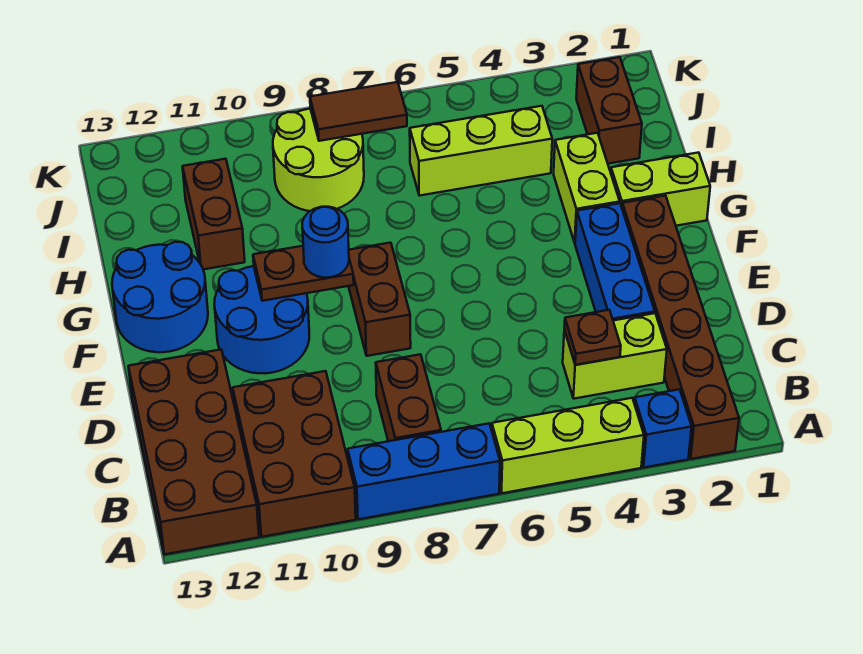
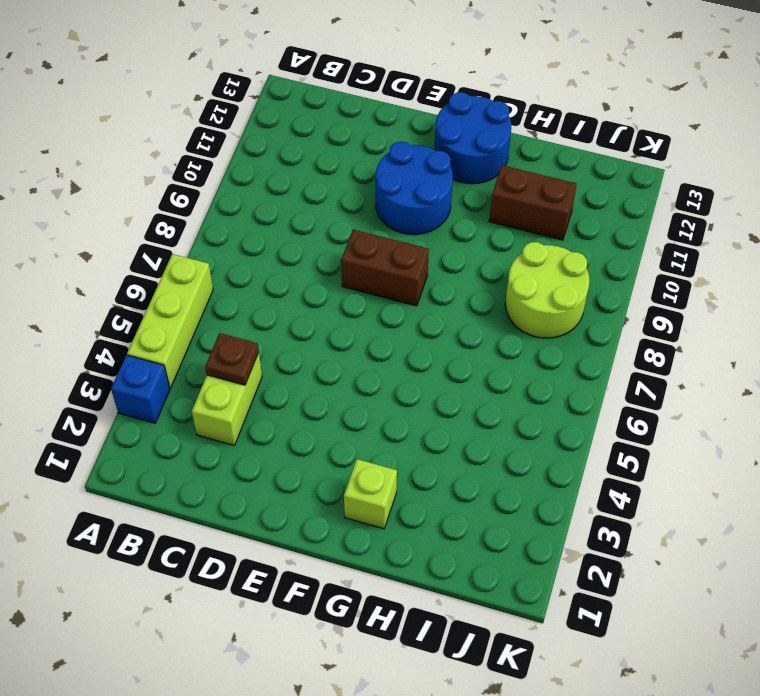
lime 1x1 brick [344,459,397,529] -> lime 1x2 brick [611,153,710,226]
none -> brown 1x6 brick [622,196,739,459]
none -> blue 1x3 brick [348,423,500,519]
none -> brown 2x3 brick [233,371,356,537]

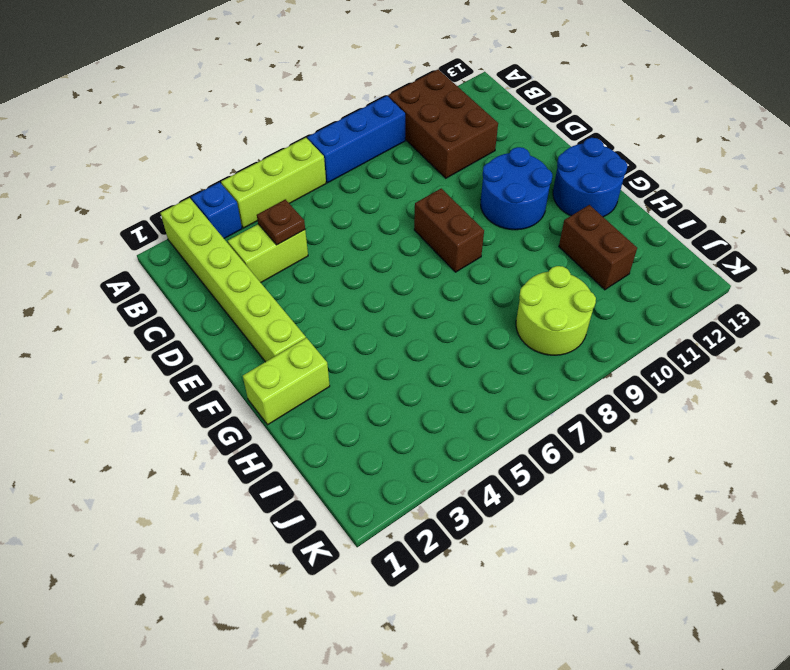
lime 1x6 brick [161,198,306,362] -> brown 1x6 brick [622,196,739,459]
none -> brown 2x4 brick [128,350,259,555]
none -> brown 1x2 brick [376,354,441,441]
none -> blue 1x3 brick [575,203,655,320]

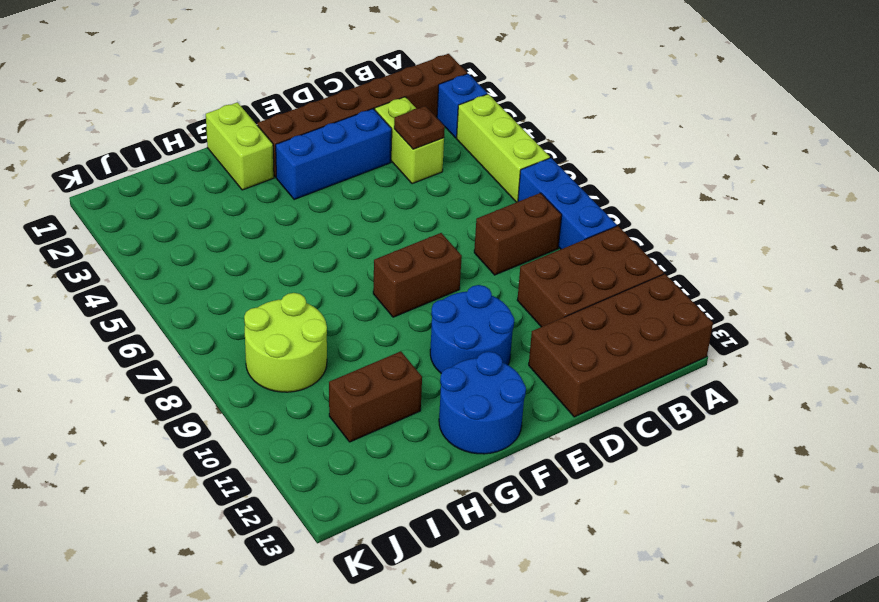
none -> lime 1x2 brick [554,133,620,243]
none -> brown 1x2 brick [576,57,642,164]
none -> lime 1x3 brick [410,106,552,196]

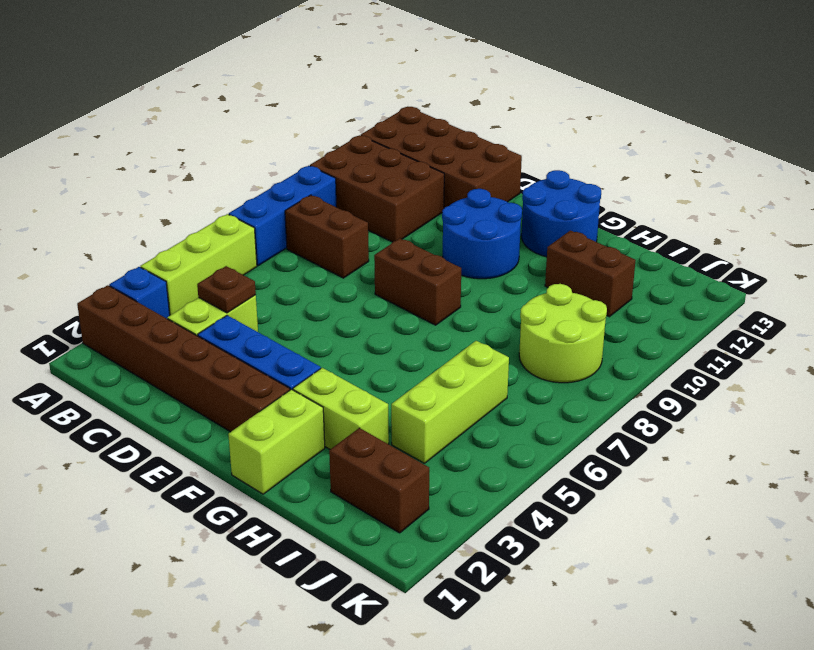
none -> brown 1x2 plate [253,246,354,301]
none -> brown 1x2 tile [310,82,407,141]
none -> blue 1x1 round brick [302,207,349,278]

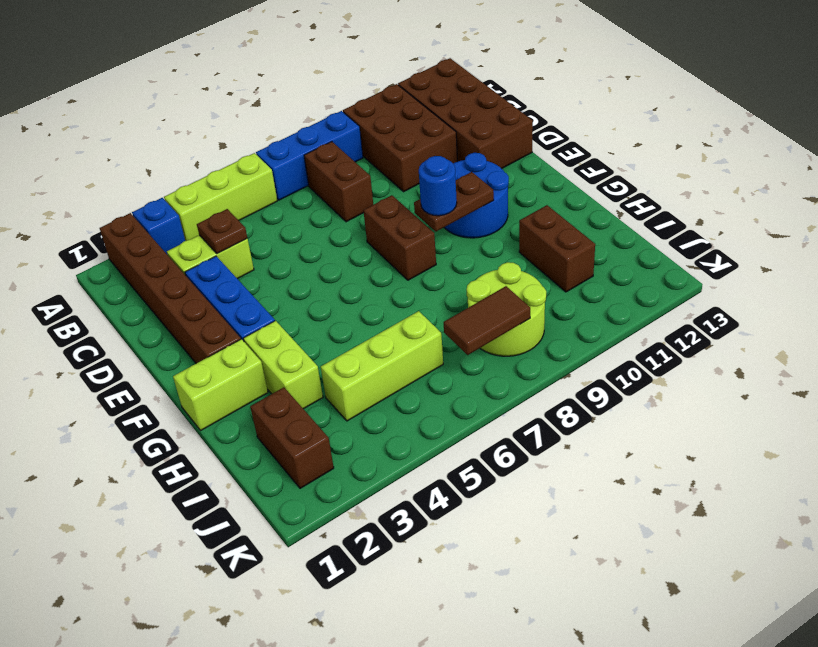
none -> blue 2x2 round brick [112,242,208,352]

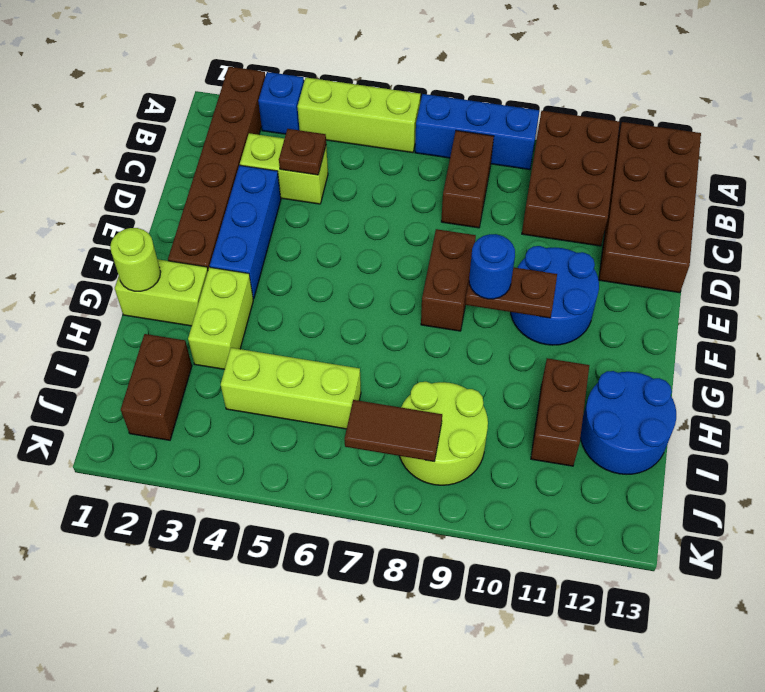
lime 1x1 round brick [110,228,161,291] -> none
blue 2x2 round brick [580,371,676,474] -> blue 2x2 round brick moved to [112,242,208,352]

